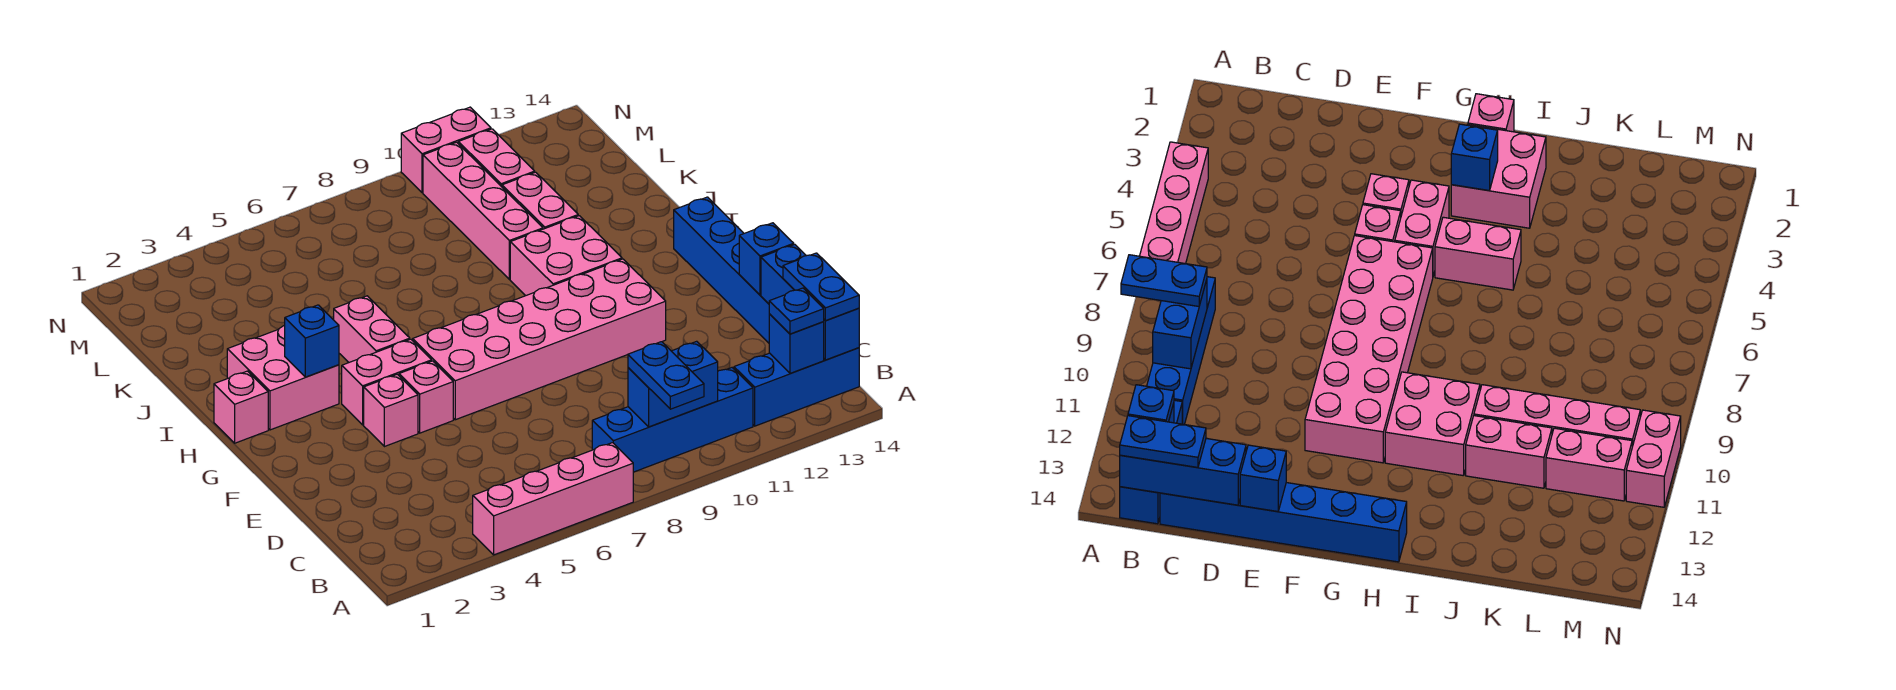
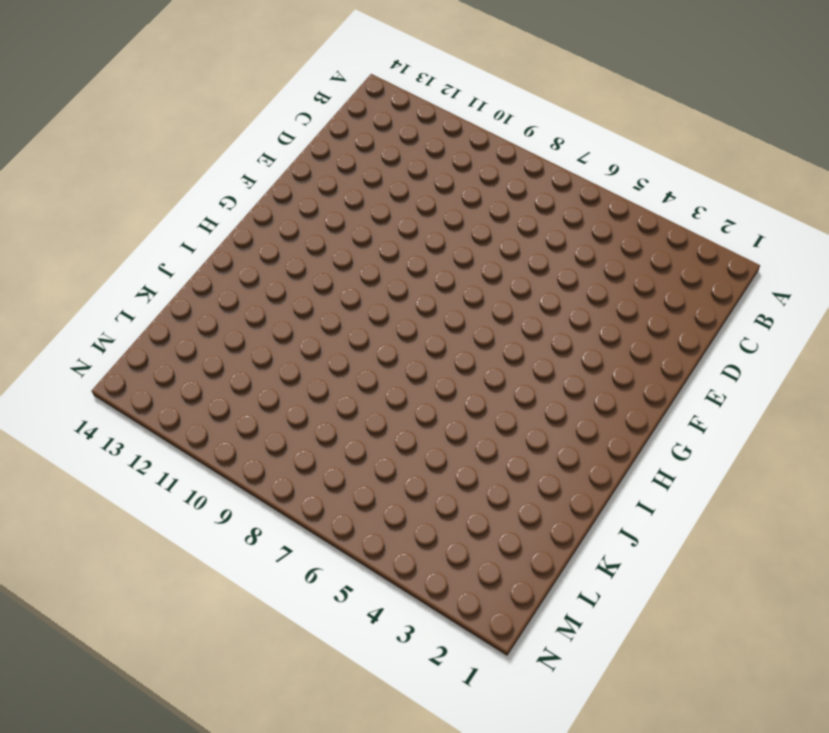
none -> pink 1x4 brick [473,443,633,555]
none -> blue 1x4 brick [592,368,753,472]
none -> blue 1x3 brick [734,348,859,426]

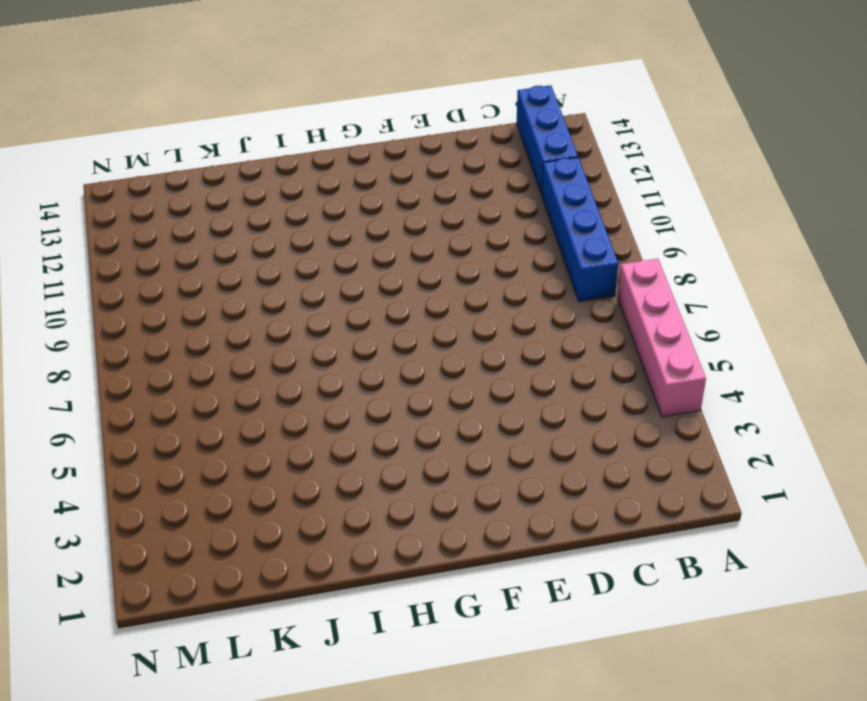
none -> blue 1x6 brick [674,197,769,343]
none -> pink 1x1 brick [364,374,418,447]
none -> pink 1x1 brick [399,361,453,433]

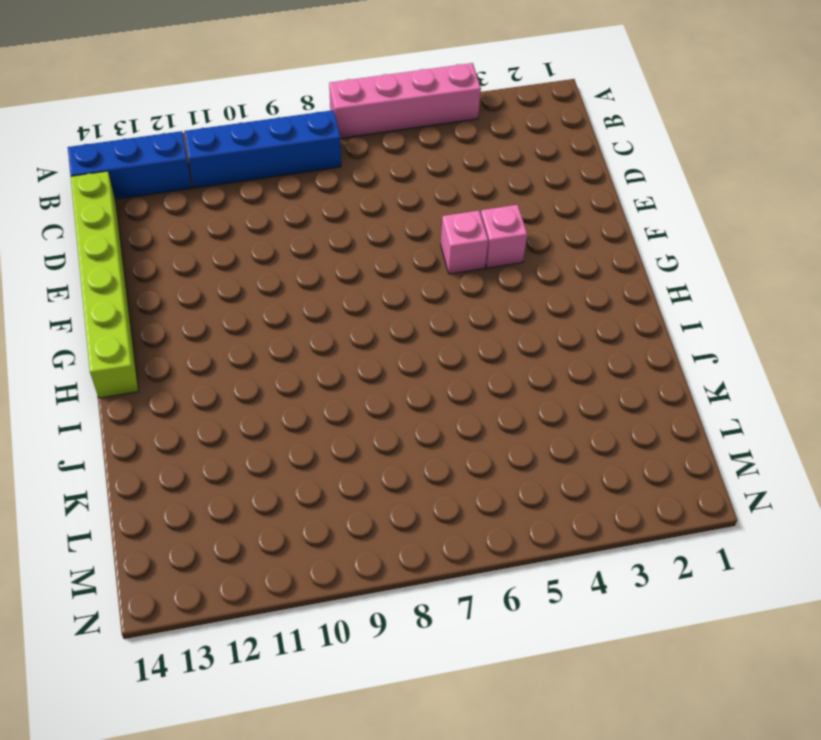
lime 1x6 brick [71,171,139,398] -> blue 1x6 brick [674,197,769,343]
none -> pink 2x6 brick [413,259,666,420]
none -> pink 1x2 brick [342,339,432,425]
none -> pink 1x1 brick [214,371,268,443]

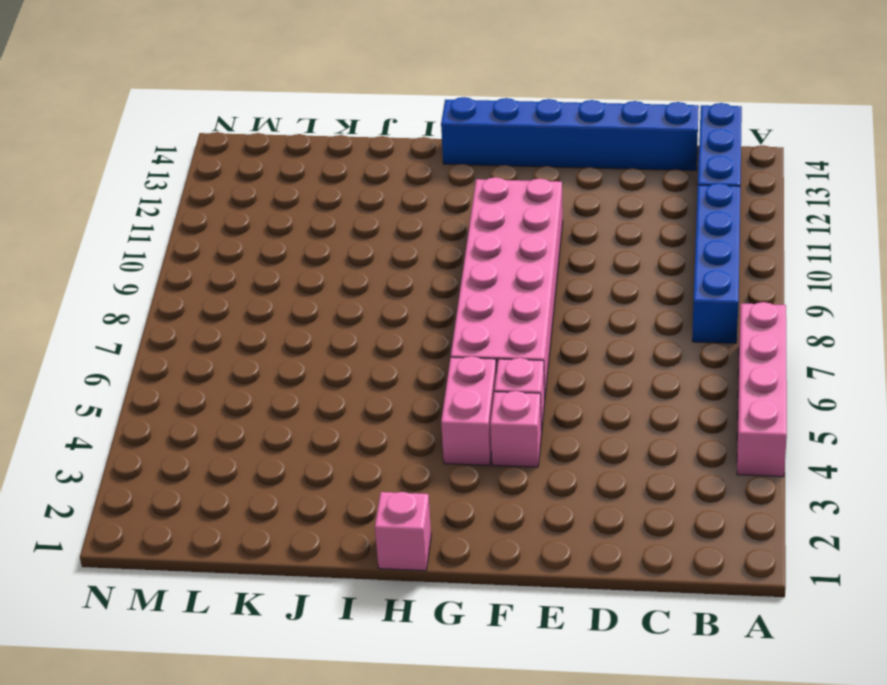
none -> pink 2x2 brick [227,326,339,430]
none -> pink 1x2 brick [334,296,410,362]
none -> pink 2x2 brick [510,216,622,296]

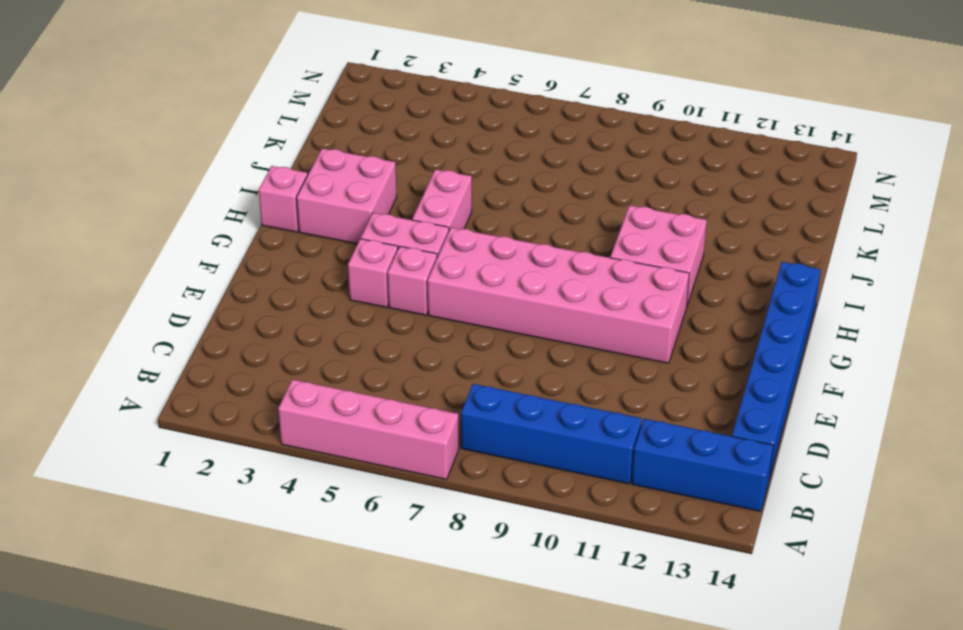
none -> pink 1x4 brick [423,142,543,279]
none -> pink 1x2 brick [502,172,578,229]
none -> pink 1x2 brick [458,129,535,187]

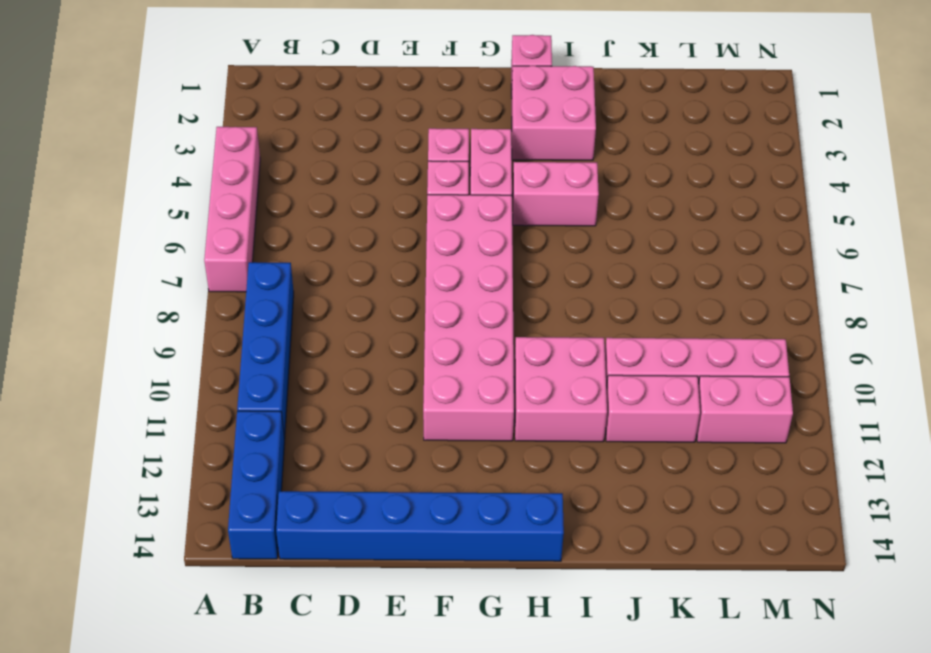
none -> pink 1x2 brick [401,107,491,193]
none -> blue 1x2 brick [628,341,718,427]
none -> blue 1x1 brick [769,314,824,374]

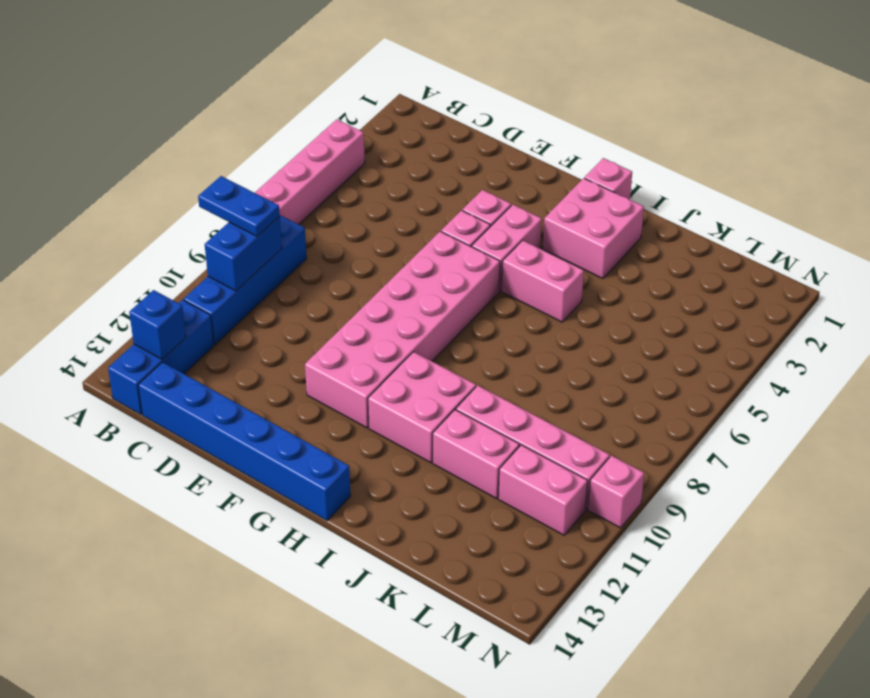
pink 1x1 brick [588,456,644,528] -> pink 1x2 brick [401,107,491,193]
none -> blue 1x3 brick [761,244,859,360]
none -> blue 1x1 brick [739,223,794,295]
none -> blue 1x1 brick [285,305,339,377]

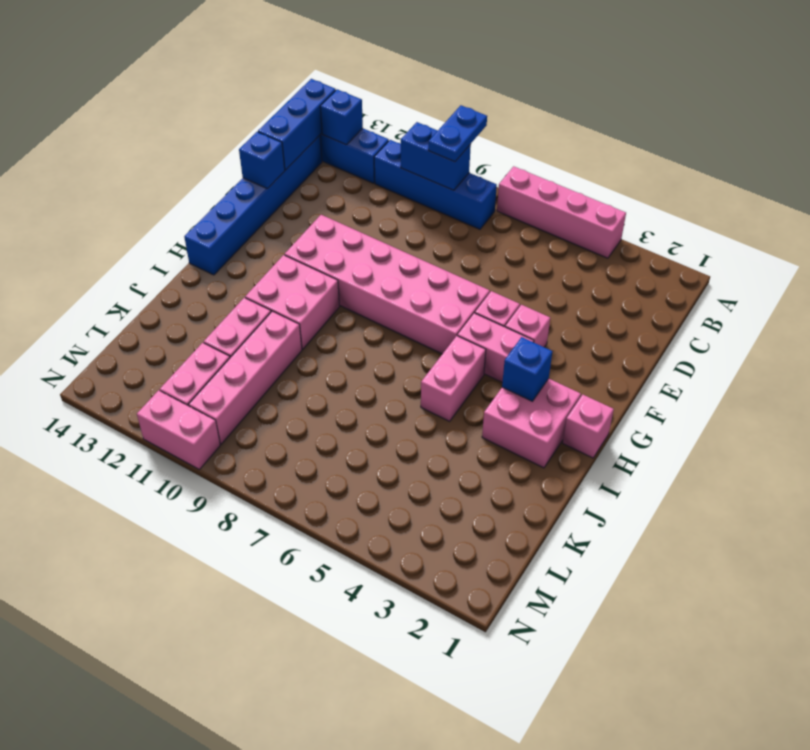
none -> blue 1x1 plate [769,288,824,334]
none -> blue 1x2 plate [783,253,859,321]

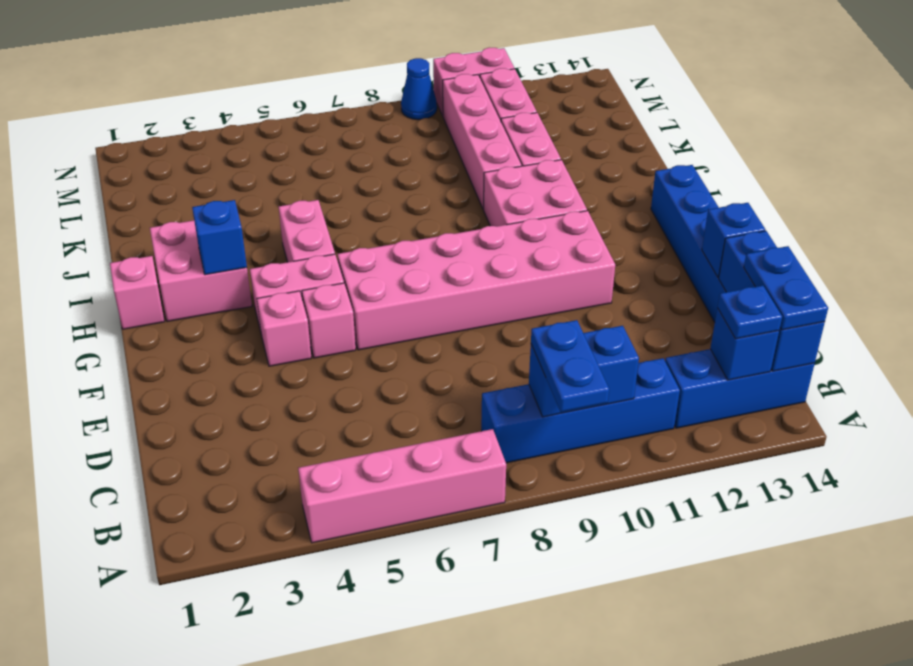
blue 1x1 cone [401,58,437,120] -> none

